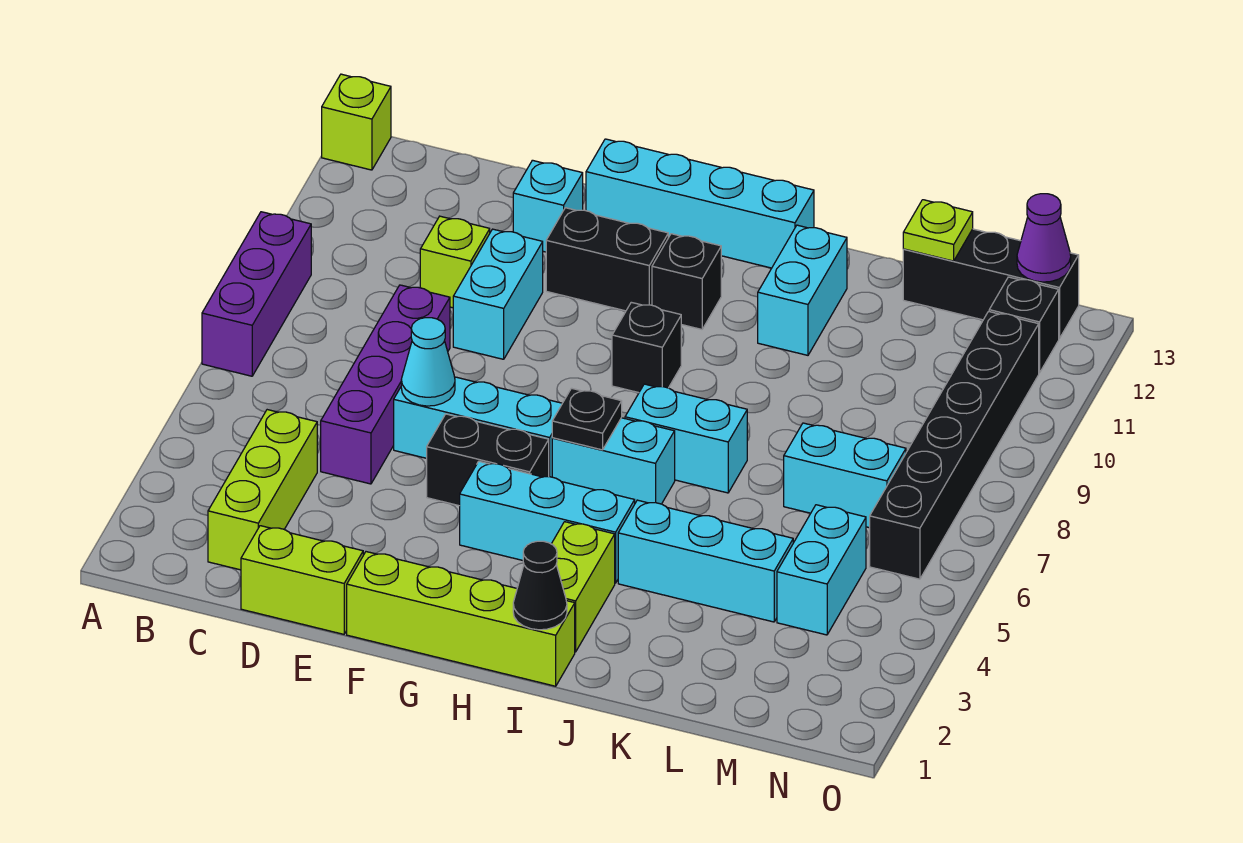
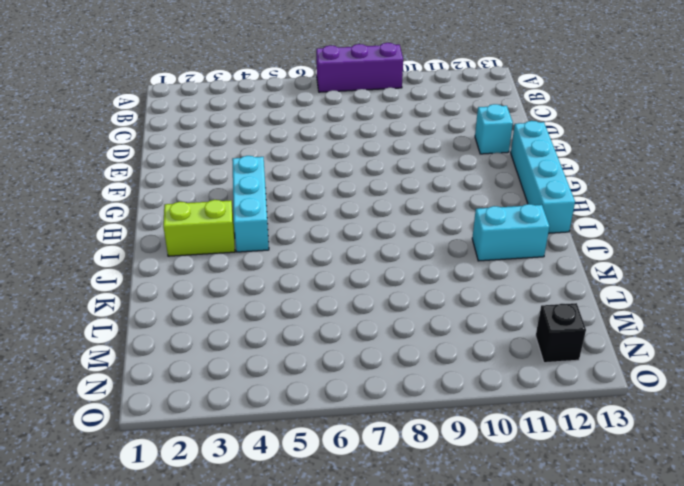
none -> lime 1x1 brick [322,74,391,170]
none -> lime 1x3 brick [208,410,317,570]
none -> lime 1x2 brick [241,526,363,634]
none -> purple 1x4 brick [321,285,450,484]

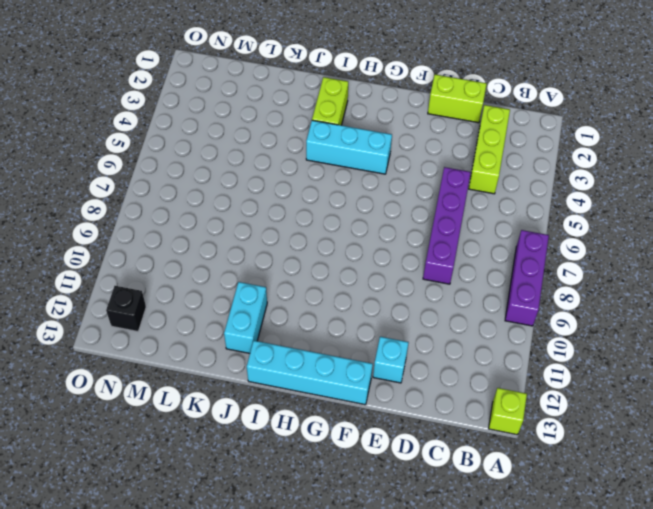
none -> lime 1x1 brick [420,216,490,308]
none -> cyan 1x3 brick [394,377,562,477]
none -> cyan 1x2 brick [453,229,543,359]
none -> lime 1x4 brick [347,552,575,686]

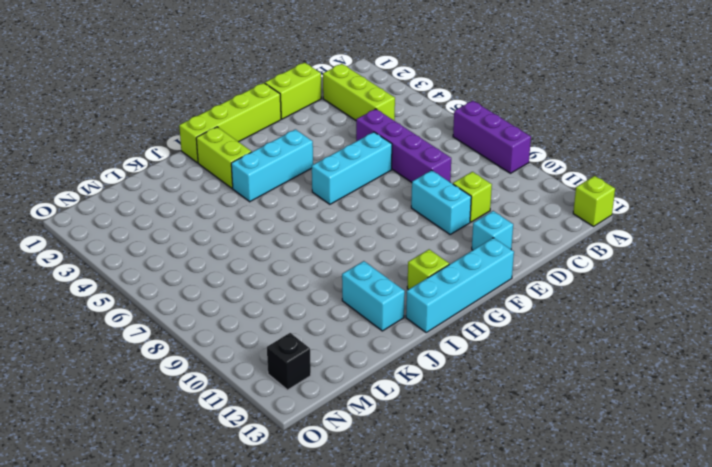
lime 1x1 brick [407,249,449,290] -> none
none -> black 1x2 brick [427,414,549,506]
none -> black 1x2 brick [546,208,668,311]
none -> cyan 1x2 brick [552,418,675,504]
none -> black 1x1 brick [612,302,681,393]

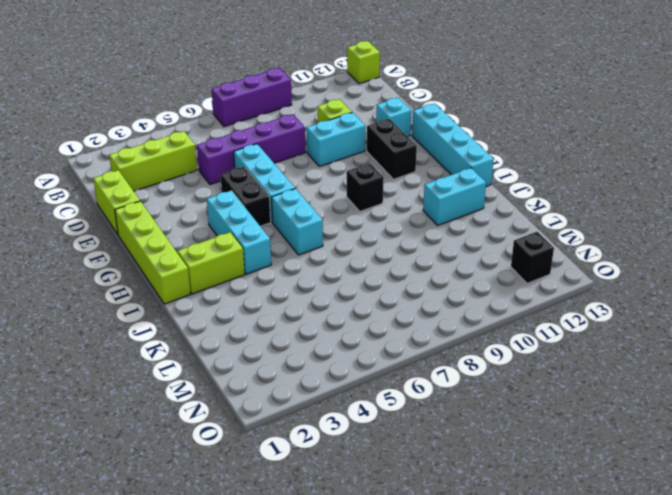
none -> black 1x1 brick [652,234,721,329]
none -> cyan 1x2 brick [625,384,747,493]
none -> cyan 1x3 brick [618,500,793,622]
none -> cyan 1x2 brick [784,423,906,528]

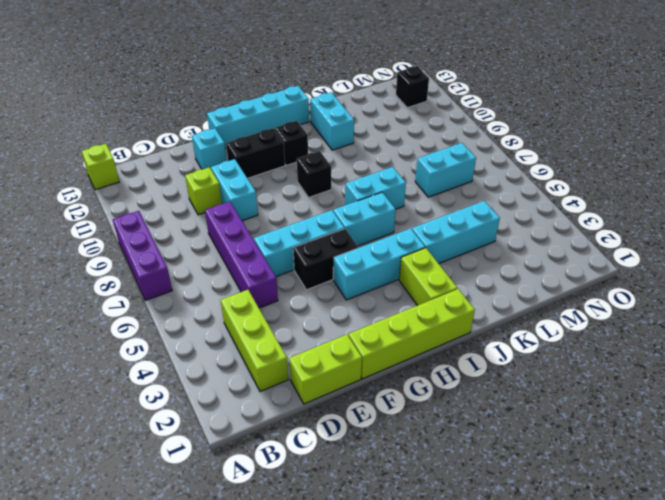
none -> black 1x3 brick [903,229,1079,339]
none -> cyan 1x2 brick [777,505,866,635]
none -> black 1x6 brick [870,311,1039,579]
none -> cyan 1x1 cone [401,318,455,406]

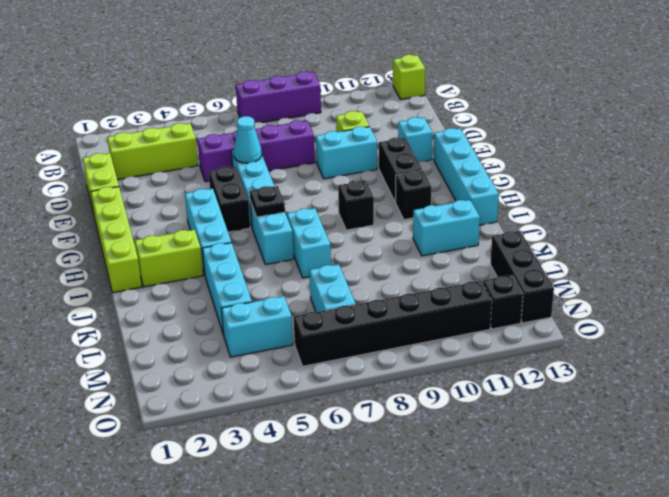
none -> black 1x1 cone [513,541,567,630]
none -> lime 1x1 plate [903,200,973,261]
none -> purple 1x1 cone [1017,194,1071,282]

